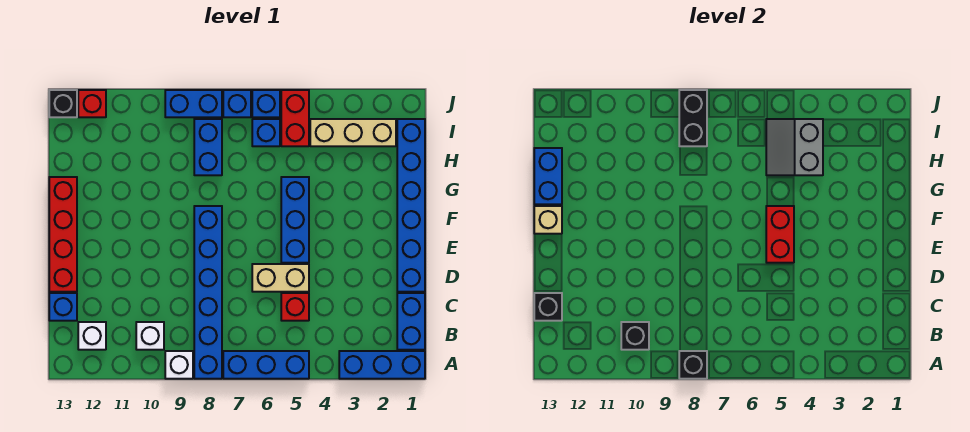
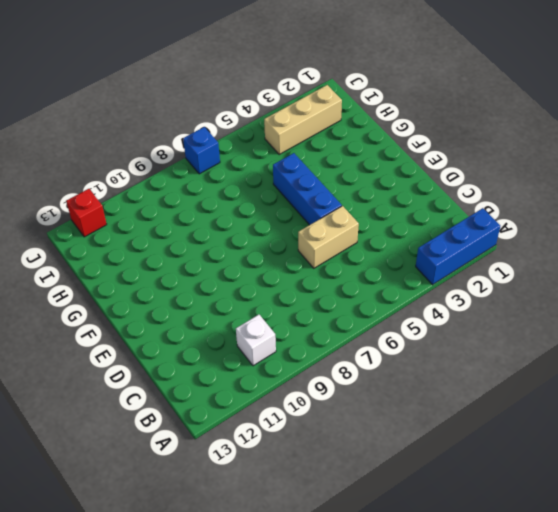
none -> blue 1x3 brick [223,351,309,379]
none -> blue 1x6 brick [194,206,222,379]
none -> white 1x1 brick [165,351,193,379]
none -> blue 1x2 brick [397,293,425,350]

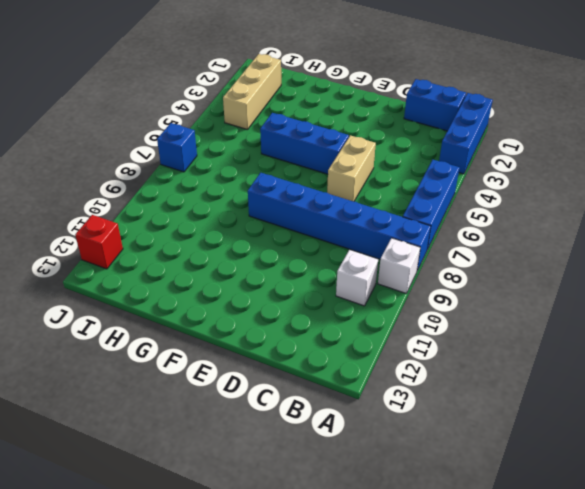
none -> white 1x1 brick [78,322,106,350]
none -> red 1x1 brick [281,293,309,321]
none -> blue 1x1 brick [49,293,77,321]
none -> blue 1x6 brick [397,119,425,292]

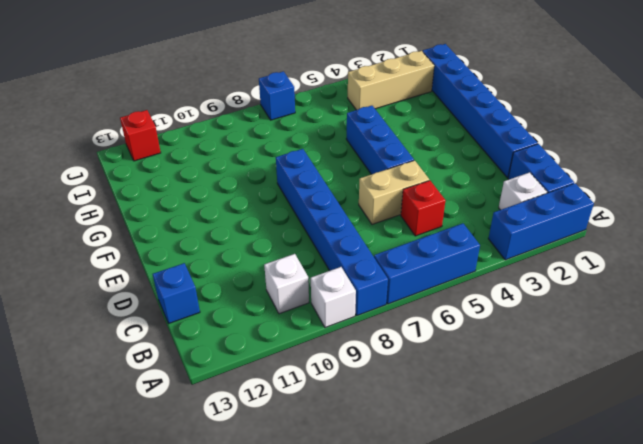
white 1x1 brick [499,172,547,210] -> white 1x1 brick moved to [78,322,106,350]
none -> red 1x4 brick [49,177,77,292]
none -> blue 1x2 brick [194,119,222,175]
none -> red 1x2 brick [281,90,309,146]
none -> blue 1x1 brick [252,119,280,146]

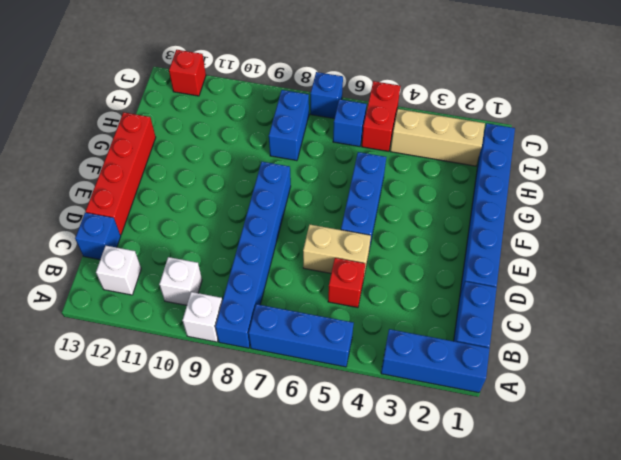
none -> blue 1x1 brick [252,90,280,117]
none -> blue 1x2 brick [165,90,222,117]
none -> black 1x1 brick [49,90,77,117]
none -> black 1x1 brick [679,351,707,379]

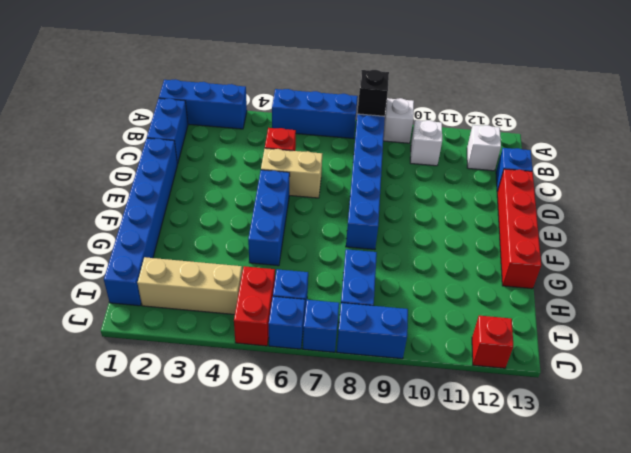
none -> black 1x1 brick [49,90,77,117]
none -> black 1x1 brick [621,322,649,350]
none -> black 1x1 brick [534,293,562,321]
none -> red 1x2 brick [766,206,794,263]

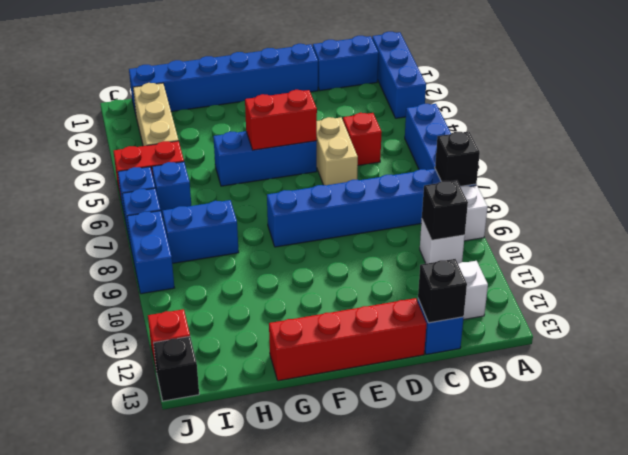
none -> tan 1x1 brick [534,206,562,234]
none -> blue 1x2 brick [534,148,562,204]
none -> grey 2x2 slope [766,119,823,175]
none -> black 1x2 brick [679,90,707,146]

